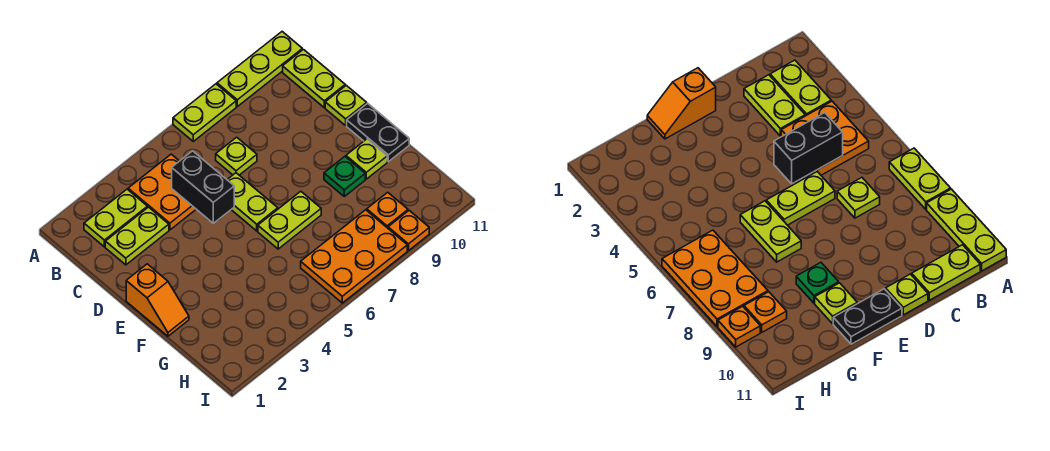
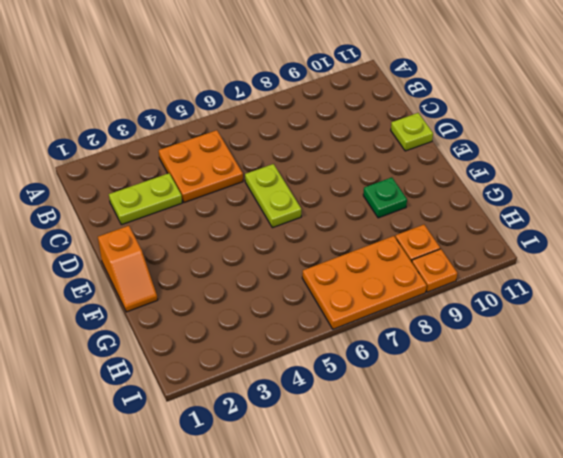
none -> lime 1x2 plate [173,84,236,141]
none -> lime 1x3 plate [217,32,302,106]
none -> lime 1x2 plate [84,189,147,247]

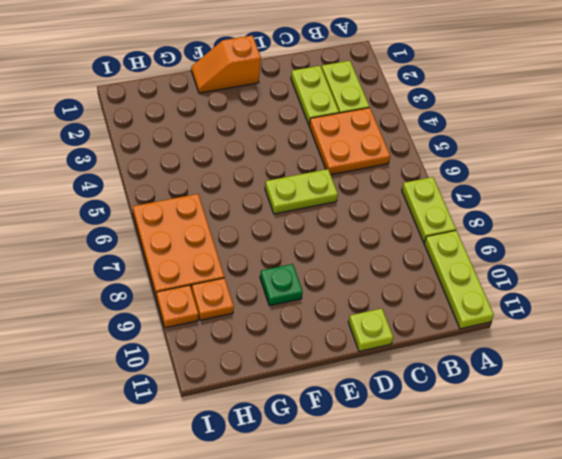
none -> lime 1x2 plate [283,50,345,107]
none -> lime 1x1 plate [216,137,257,175]
none -> black 1x2 plate [347,103,409,162]

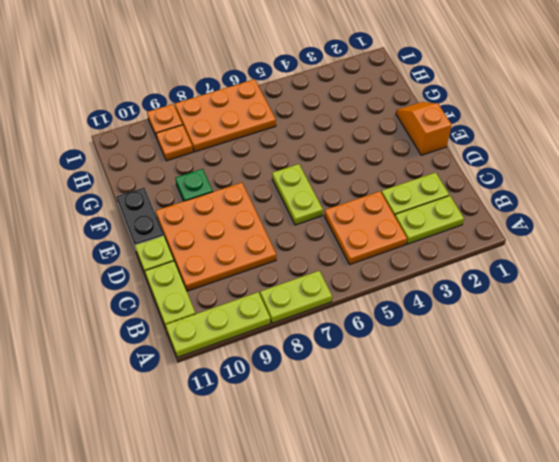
orange 3x3 plate [156,183,276,291] -> none
none -> lime 1x1 plate [216,137,257,175]
none -> lime 1x2 plate [258,191,321,249]
none -> lime 1x1 plate [346,139,387,179]

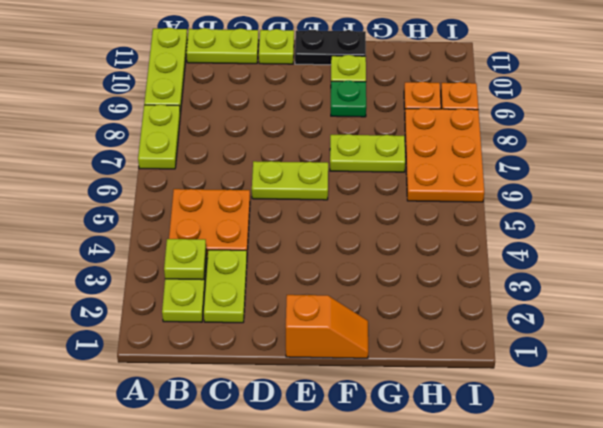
lime 1x1 plate [164,239,206,280] -> lime 1x1 plate moved to [216,137,257,175]
lime 1x2 plate [330,134,405,172] -> lime 1x2 plate turned to [258,191,321,249]
none -> black 1x2 brick [172,151,234,223]

